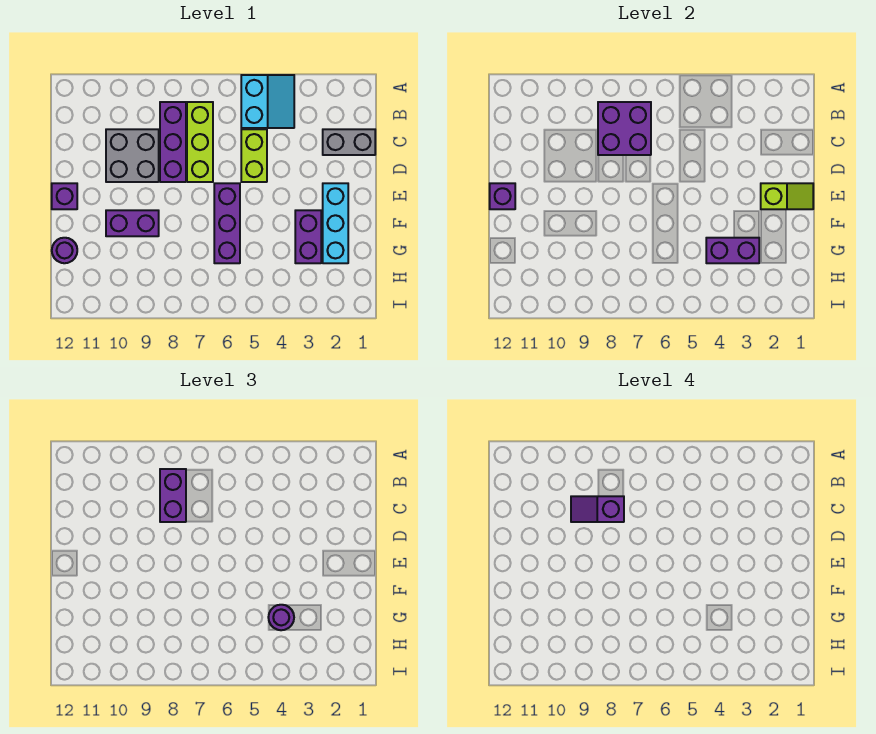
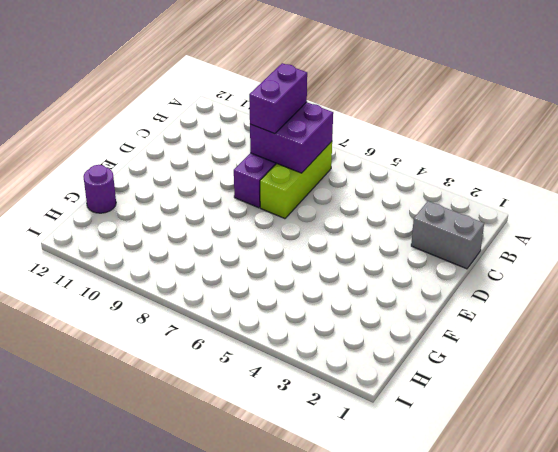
none -> cyan 2x2 slope [241,75,294,128]
none -> lime 1x2 brick [241,129,267,182]
none -> grey 2x2 brick [106,129,159,182]

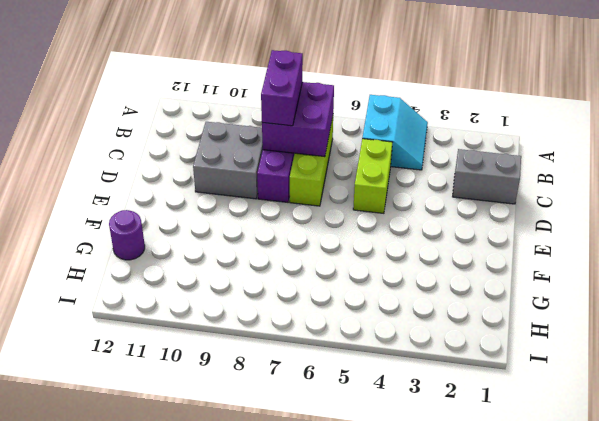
none -> cyan 1x3 brick [323,183,348,263]
none -> purple 1x3 brick [214,183,240,263]
none -> purple 1x1 brick [52,183,77,209]

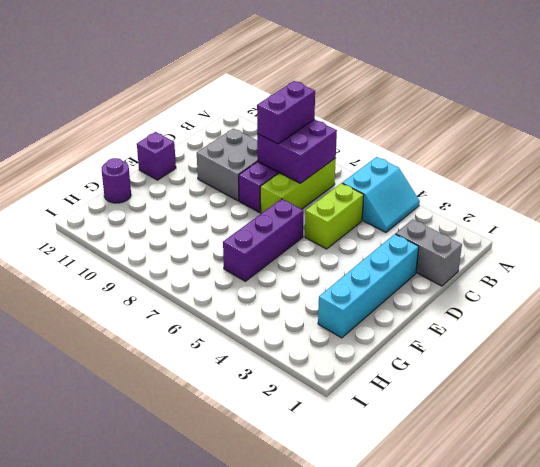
cyan 1x4 brick [318,234,419,338] -> cyan 1x3 brick [323,183,348,263]
none -> purple 1x2 brick [295,210,321,263]
none -> purple 1x2 brick [106,210,159,236]
none -> lime 1x2 slope [761,183,813,209]

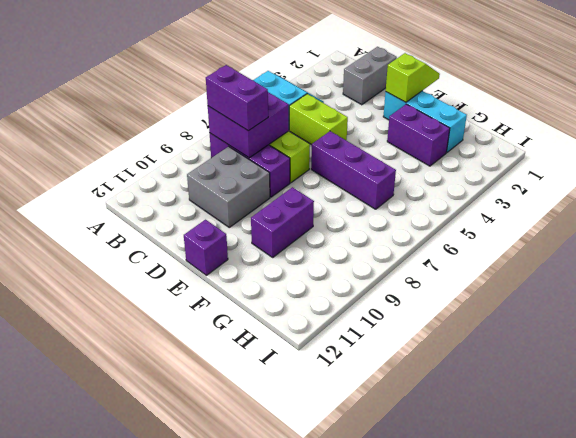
none -> purple 1x1 round brick [52,238,77,263]
none -> purple 1x1 brick [490,183,515,209]
none -> purple 1x2 brick [706,238,759,263]

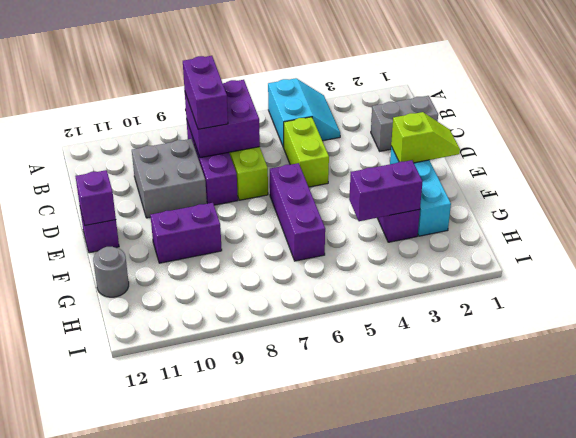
grey 1x1 round brick [93,247,129,297] -> purple 1x1 round brick [52,238,77,263]
none -> purple 1x1 round brick [268,605,294,630]
none -> purple 1x2 slope [571,496,624,522]

